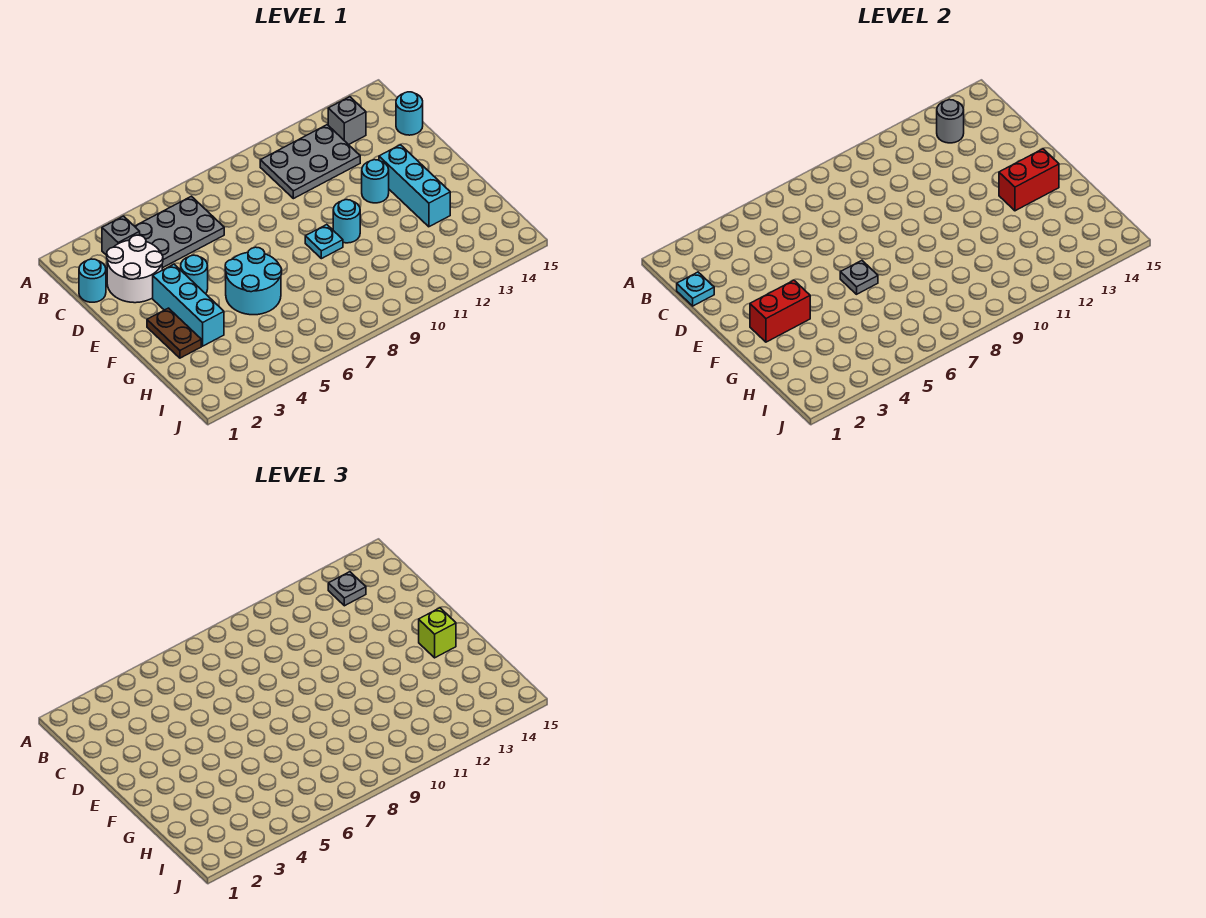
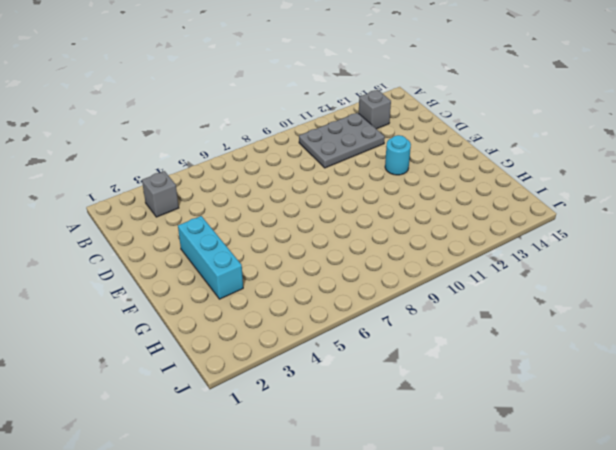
none -> grey 2x3 plate [135,196,224,268]
none -> cyan 1x1 round brick [79,259,106,302]
none -> white 2x2 round brick [107,235,163,303]

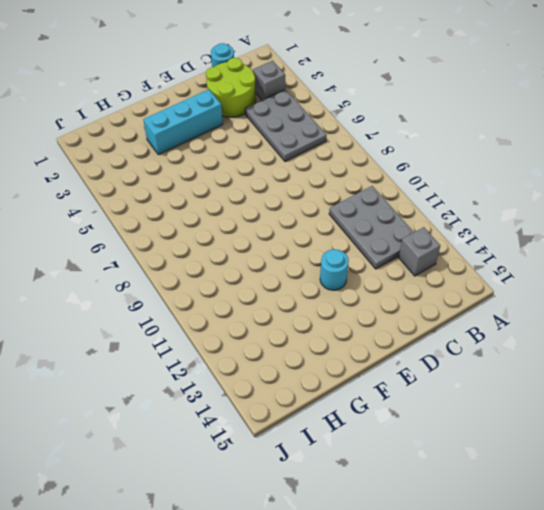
lime 2x2 round brick [206,58,256,117] -> white 2x2 round brick [107,235,163,303]
none -> cyan 1x1 round brick [396,92,423,135]
none -> cyan 1x1 round brick [181,255,208,294]
none -> cyan 1x3 brick [379,145,450,227]

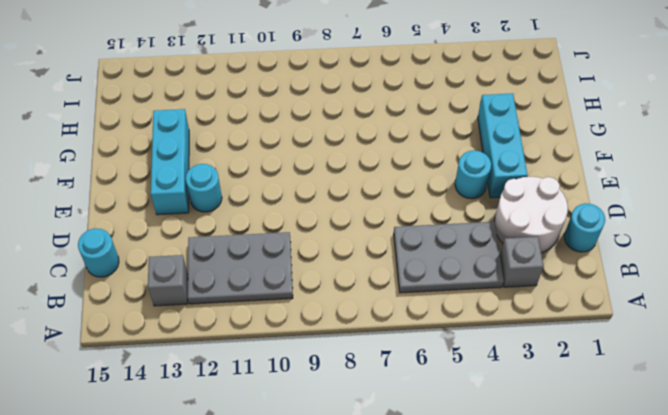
none -> brown 1x2 plate [147,308,201,358]
none -> cyan 2x2 round brick [225,247,282,315]
none -> cyan 1x1 plate [305,225,343,259]

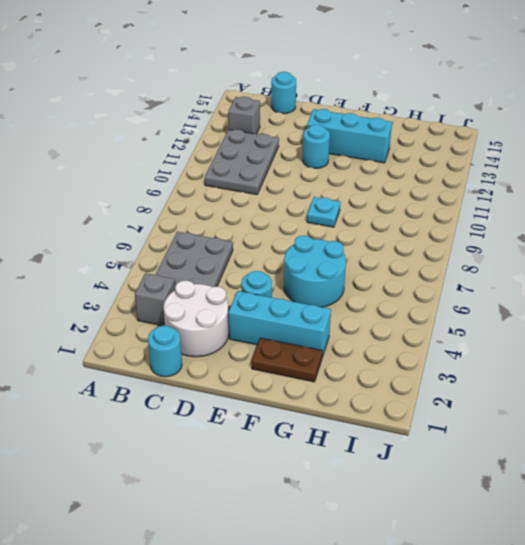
none -> cyan 1x1 round brick [333,200,360,243]
none -> grey 1x1 round brick [937,100,964,143]
none -> cyan 1x1 plate [677,272,714,306]

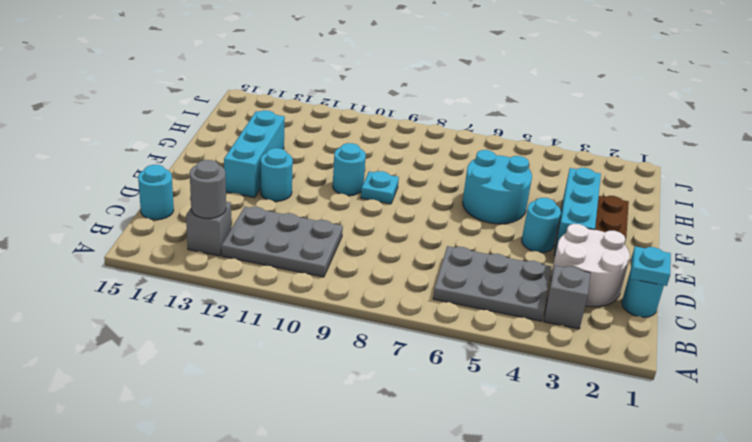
none -> red 1x2 brick [750,280,810,342]
none -> grey 1x1 plate [840,261,878,294]
none -> red 1x2 brick [999,149,1059,211]

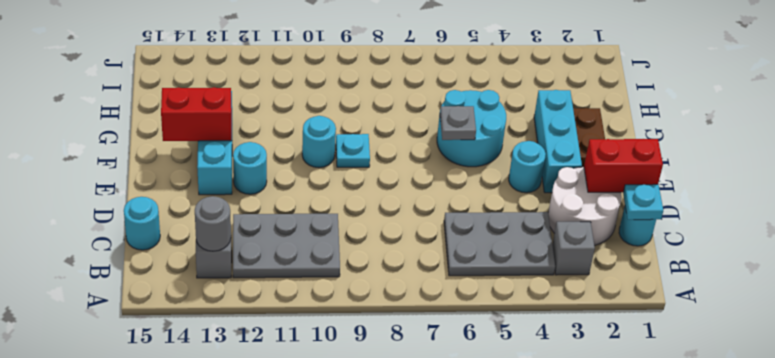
red 1x2 brick [584,139,663,192] -> red 1x2 brick moved to [750,280,810,342]
none -> grey 1x1 plate [328,572,366,606]
none -> lime 1x1 brick [419,608,456,658]

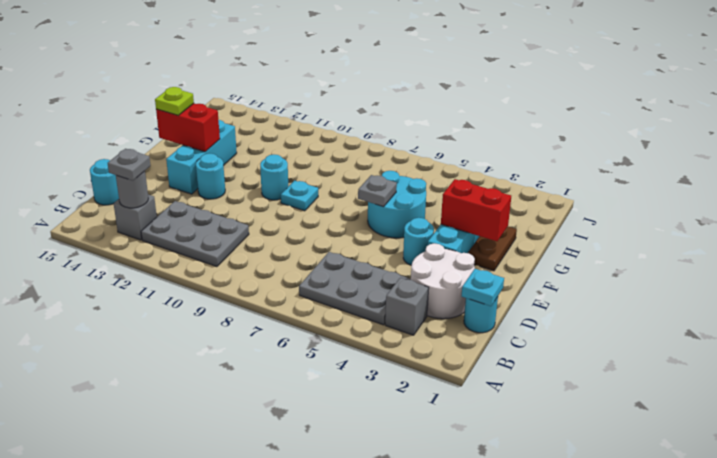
lime 1x1 plate [155,87,194,115] -> lime 1x1 brick [419,608,456,658]

